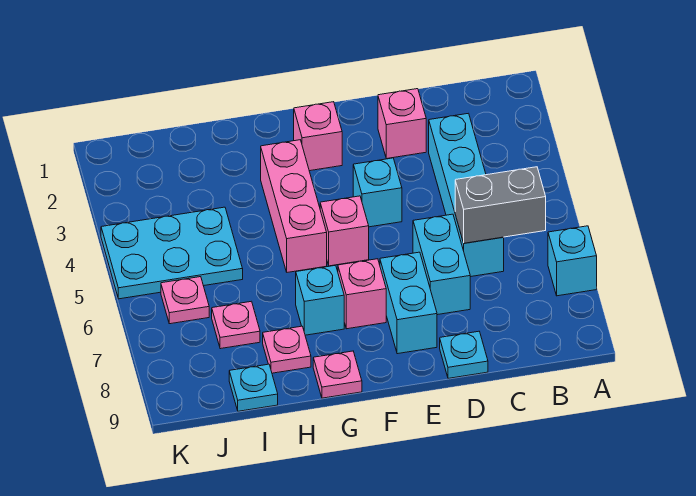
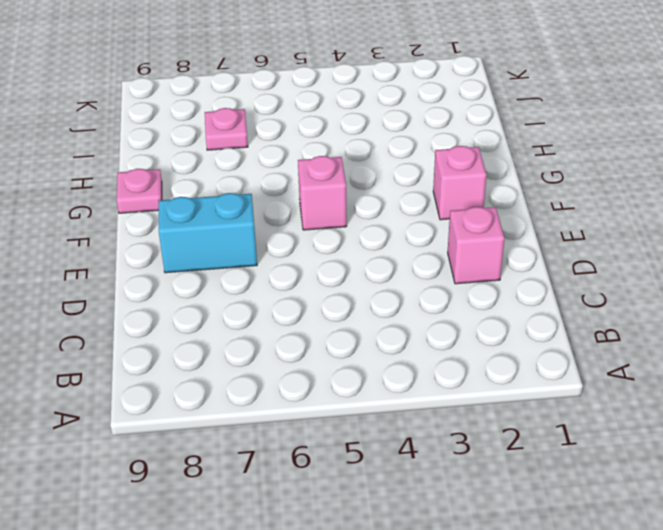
none -> cyan 1x1 brick [548,226,597,296]
none -> cyan 1x4 brick [429,113,504,277]
none -> cyan 1x2 brick [413,214,470,315]

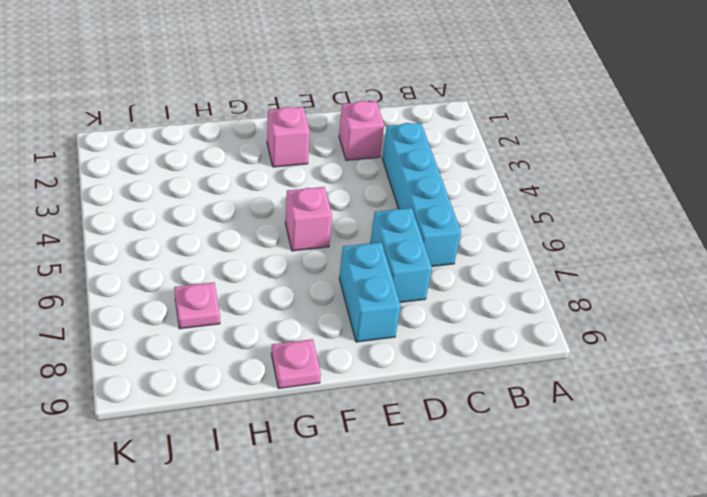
none -> cyan 1x1 brick [548,226,597,296]
none -> cyan 1x1 plate [440,331,488,378]
none -> cyan 1x1 brick [353,158,402,227]

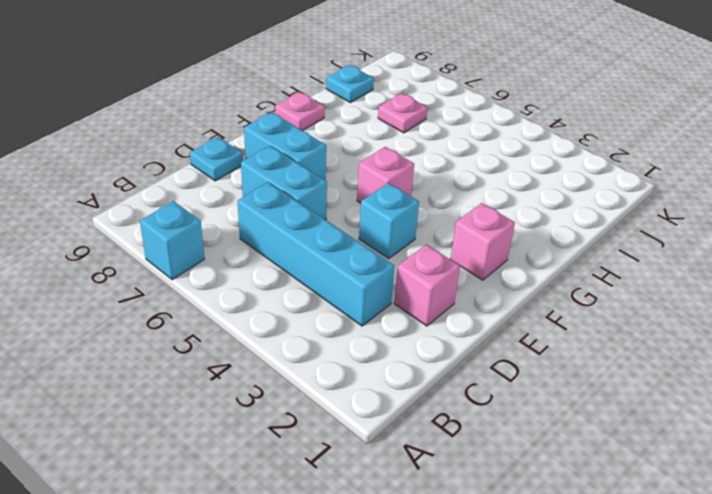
none -> pink 1x1 brick [338,259,386,329]
none -> pink 1x3 brick [261,140,327,272]
none -> cyan 1x1 brick [296,265,344,335]

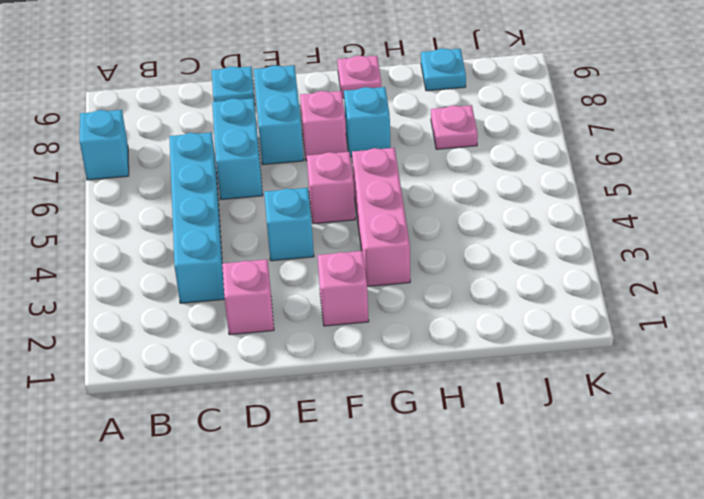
none -> pink 1x1 plate [263,326,311,373]
none -> cyan 2x3 plate [101,207,243,299]
none -> pink 1x1 plate [161,277,209,324]

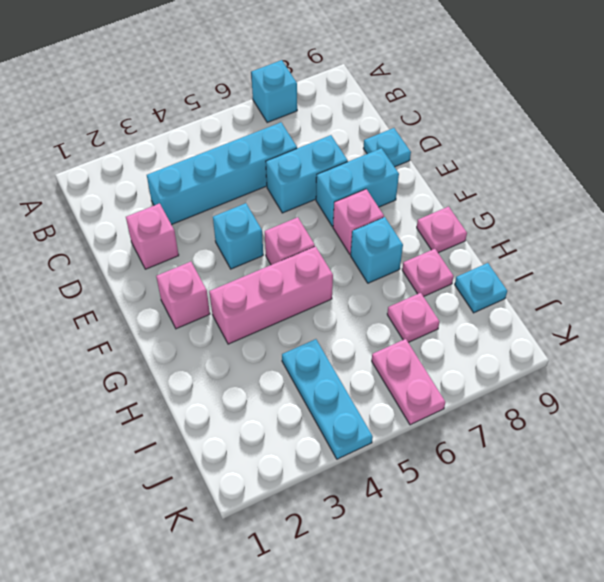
cyan 1x3 plate [282,339,373,459] -> cyan 2x3 plate [101,207,243,299]
pink 1x2 plate [372,339,445,425] -> pink 1x1 plate [161,277,209,324]
none -> grey 1x2 brick [455,167,546,243]

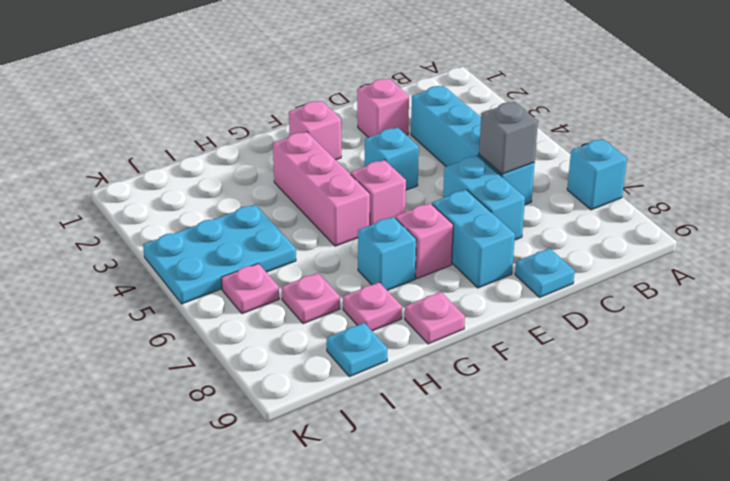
grey 1x1 brick [479,102,538,174] -> grey 1x2 brick [455,167,546,243]

